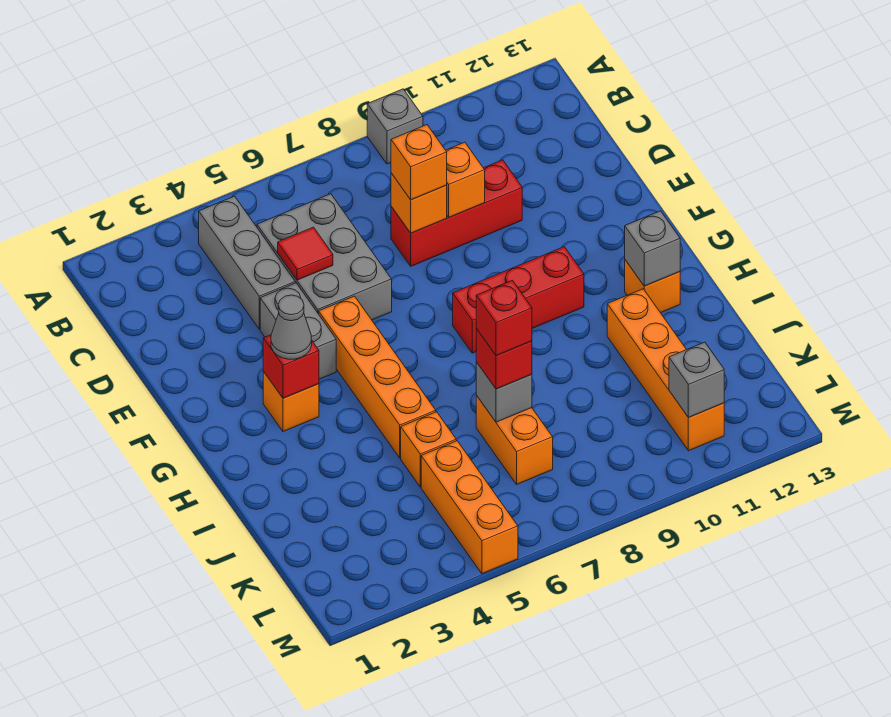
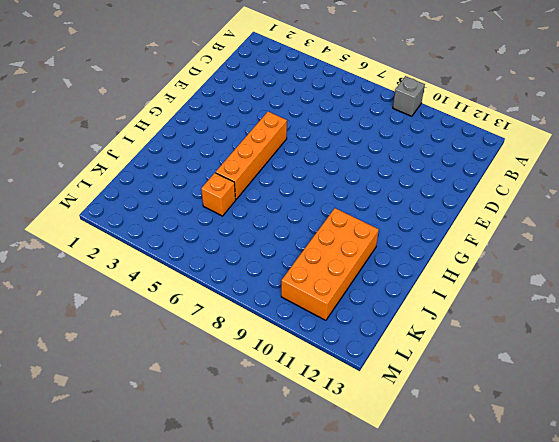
orange 2x4 brick [281,208,379,320] -> orange 1x4 brick [607,289,724,451]
none -> grey 1x3 brick [199,196,295,329]
none -> grey 2x3 brick [257,194,392,320]
none -> red 1x3 brick [391,160,522,266]

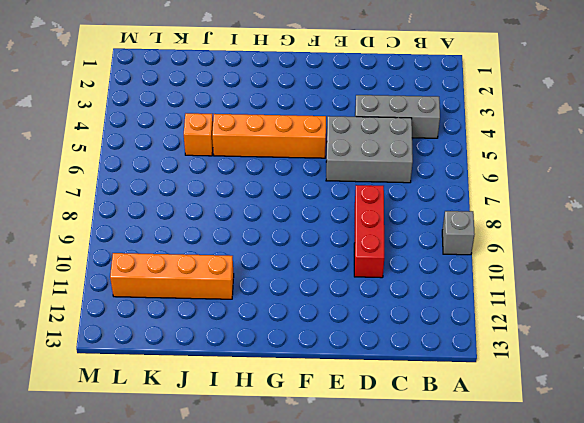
none -> grey 1x2 brick [260,283,336,379]
none -> orange 1x1 brick [263,372,319,432]
none -> red 1x3 brick [453,247,584,353]

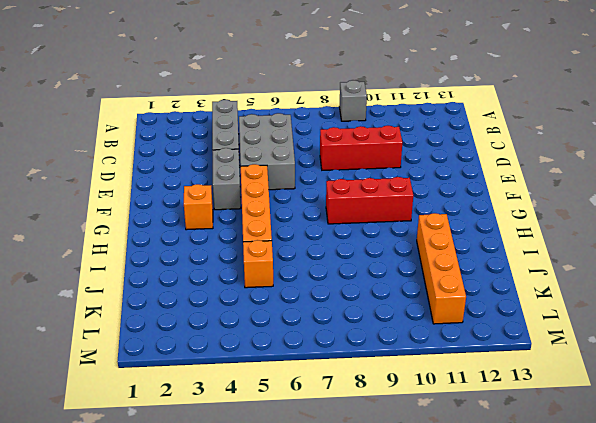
none -> orange 1x1 brick [625,260,680,313]
none -> orange 1x2 brick [476,396,553,484]
none -> orange 1x3 brick [421,441,518,574]

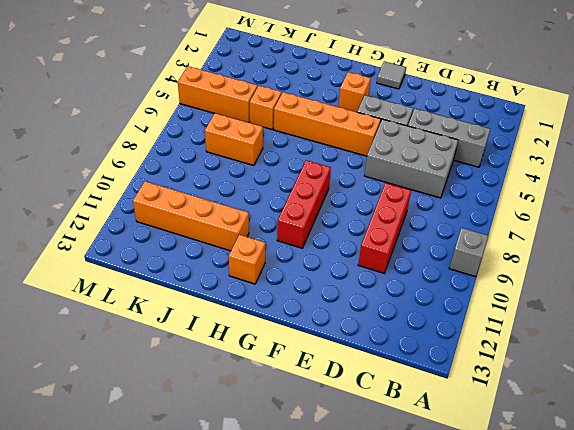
grey 1x1 tile [377,61,406,89] -> none
none -> red 1x1 tile [278,227,333,280]
none -> orange 1x1 brick [391,173,447,233]
none -> orange 1x1 brick [446,142,485,217]

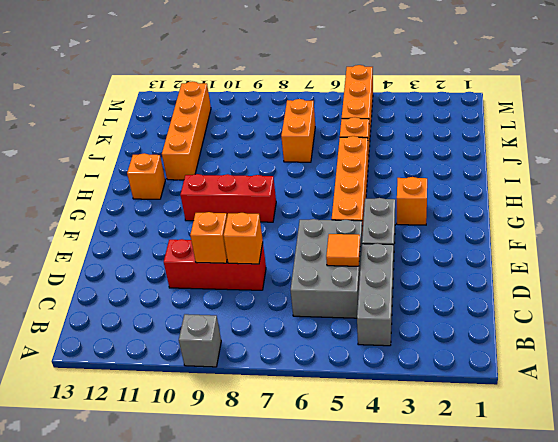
orange 1x1 tile [326,234,360,266] -> red 1x1 tile [278,227,333,280]
none -> red 1x1 brick [263,335,319,398]
none -> grey 1x1 brick [625,211,680,286]
none -> grey 1x1 brick [476,362,532,422]

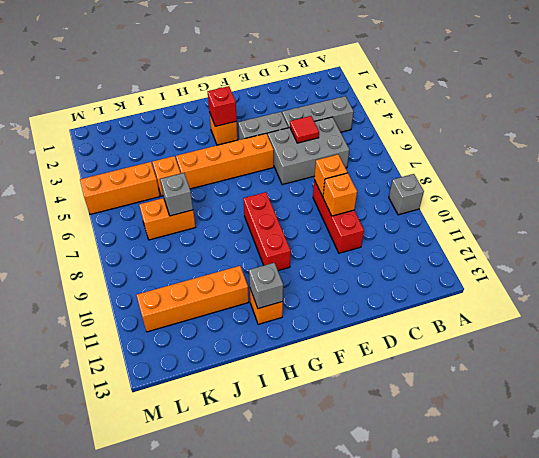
none -> grey 1x1 brick [669,342,724,418]
none -> orange 1x1 brick [391,125,447,200]
none -> grey 1x1 cone [271,295,312,359]

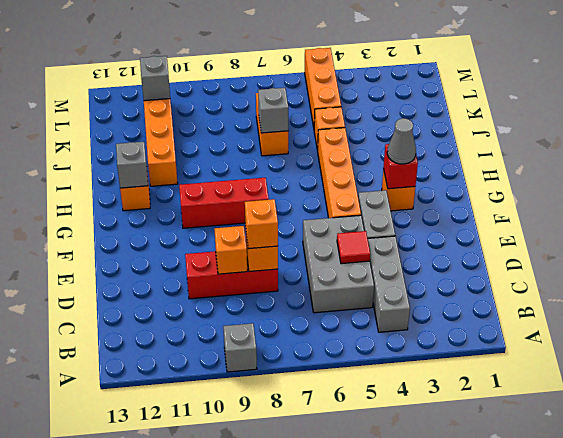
none -> red 1x1 brick [476,329,532,389]
none -> red 1x1 brick [476,280,532,356]

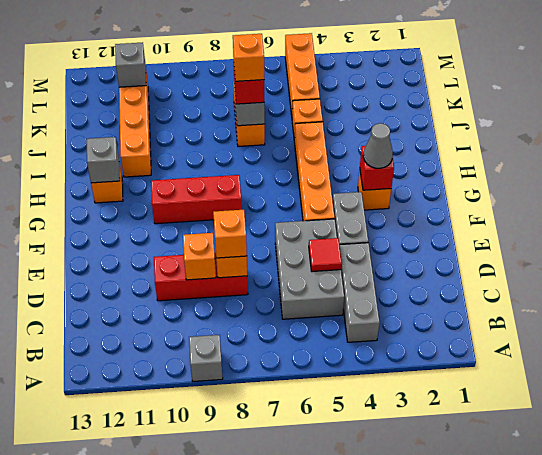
orange 1x1 brick [233,34,264,81] -> red 1x1 brick [476,280,532,356]

